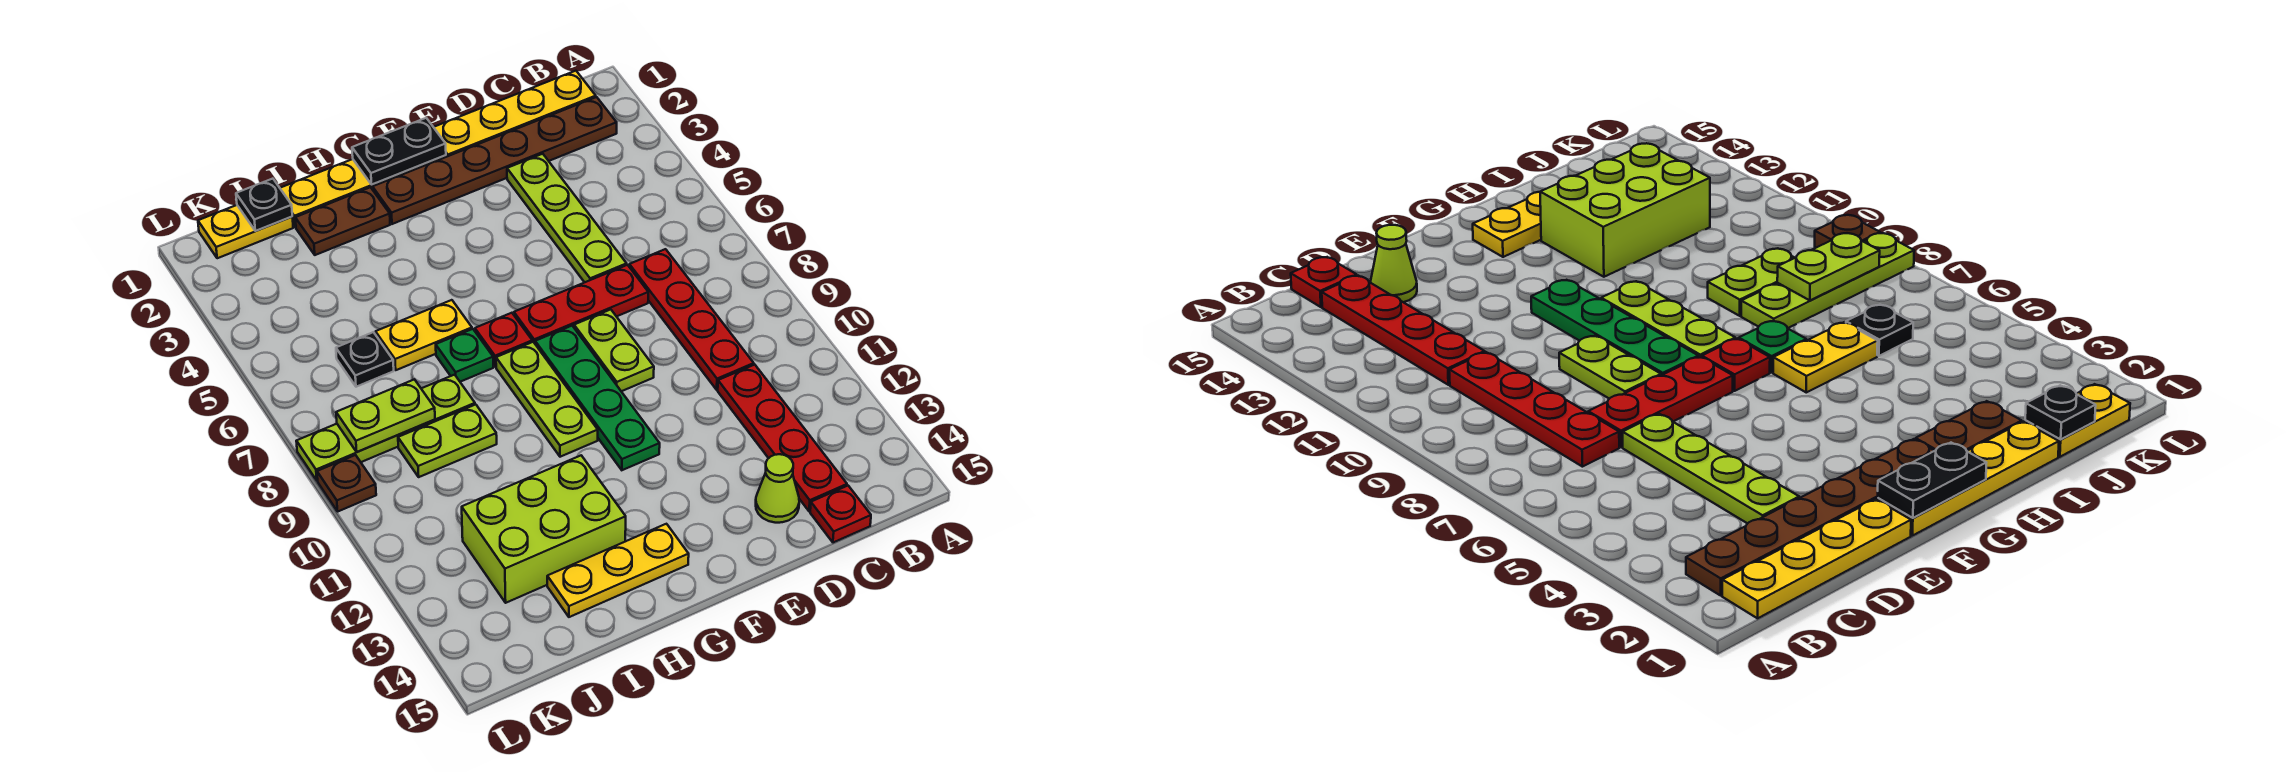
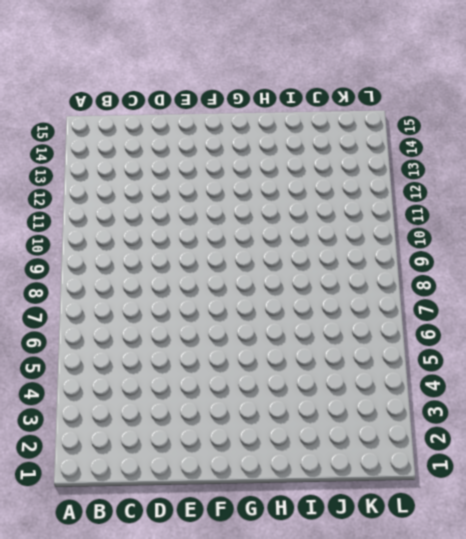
none -> yellow 1x4 plate [434,71,596,157]
none -> brown 1x6 plate [373,97,617,224]
none -> red 1x4 plate [629,249,754,390]

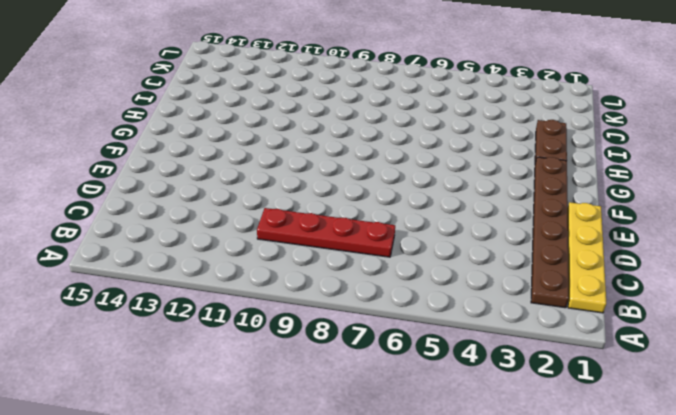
none -> red 1x4 plate [718,365,847,511]
none -> red 1x1 plate [810,486,871,543]
none -> lime 1x4 plate [507,154,627,282]

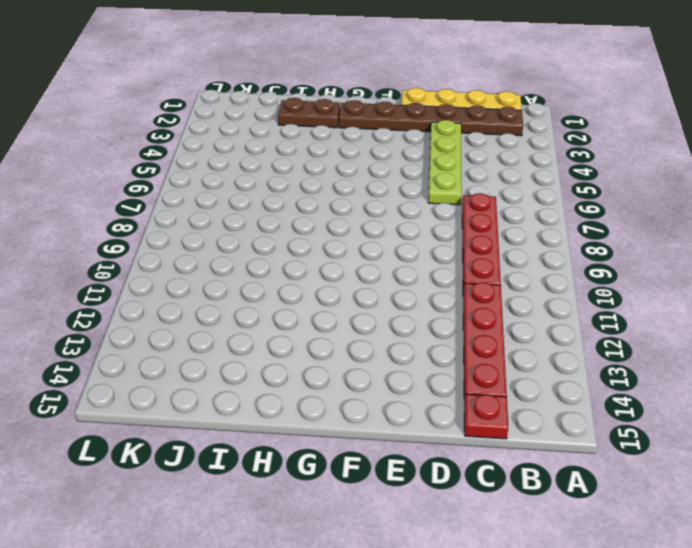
none -> red 1x3 plate [514,265,648,343]
none -> lime 1x1 cone [756,454,799,523]
none -> lime 1x2 plate [574,310,654,391]

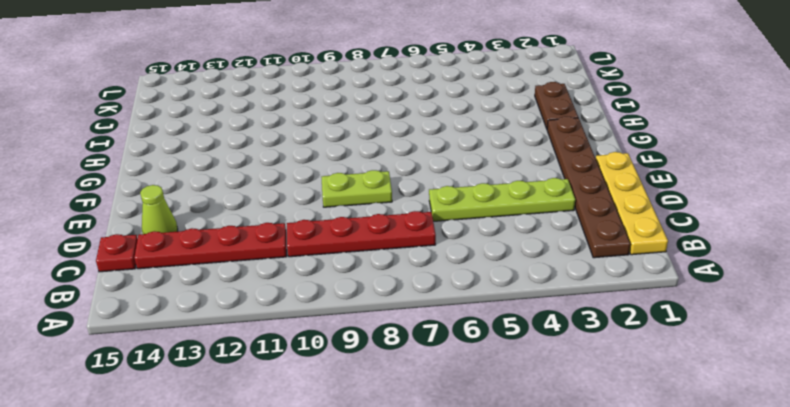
none -> red 1x3 plate [514,265,648,343]
none -> yellow 1x4 plate [280,155,446,227]
none -> green 1x4 plate [535,326,660,470]

